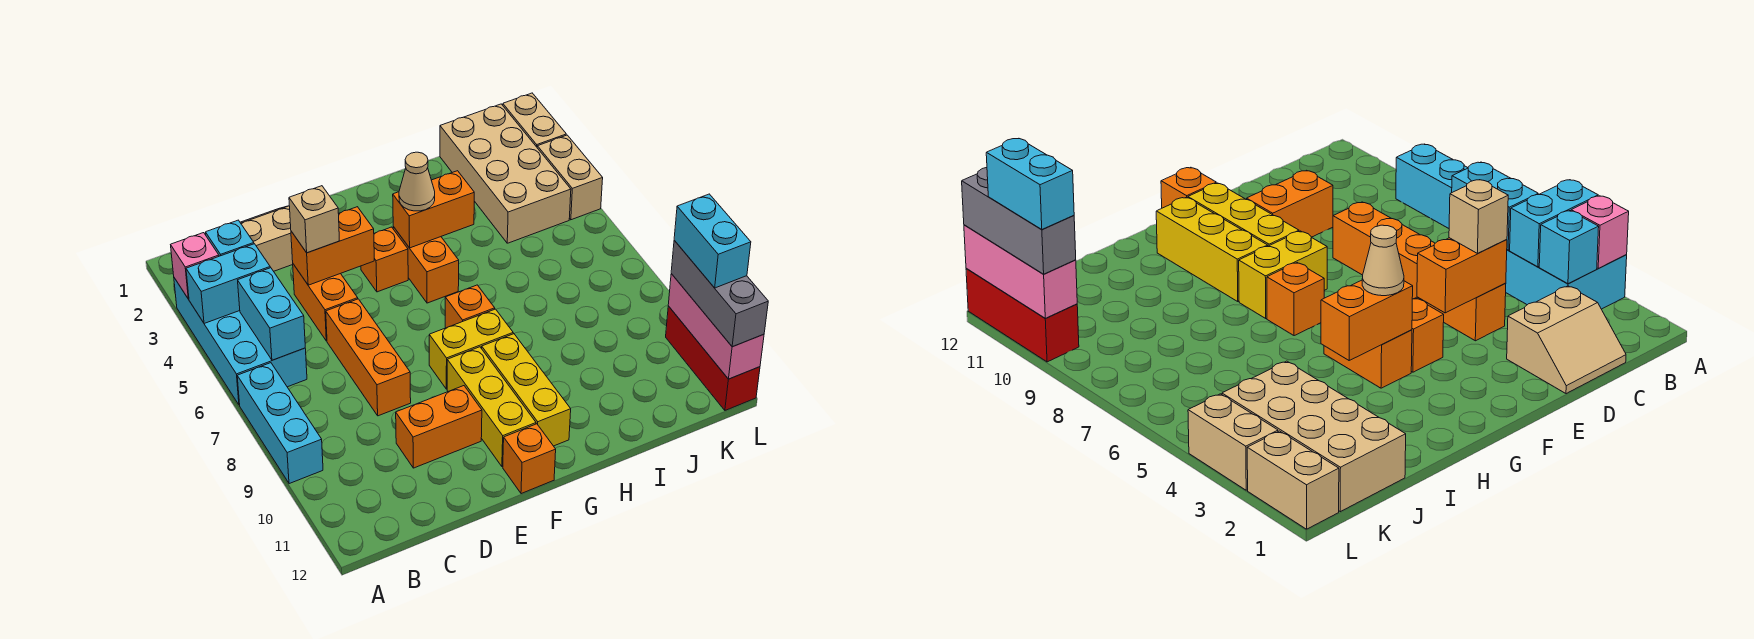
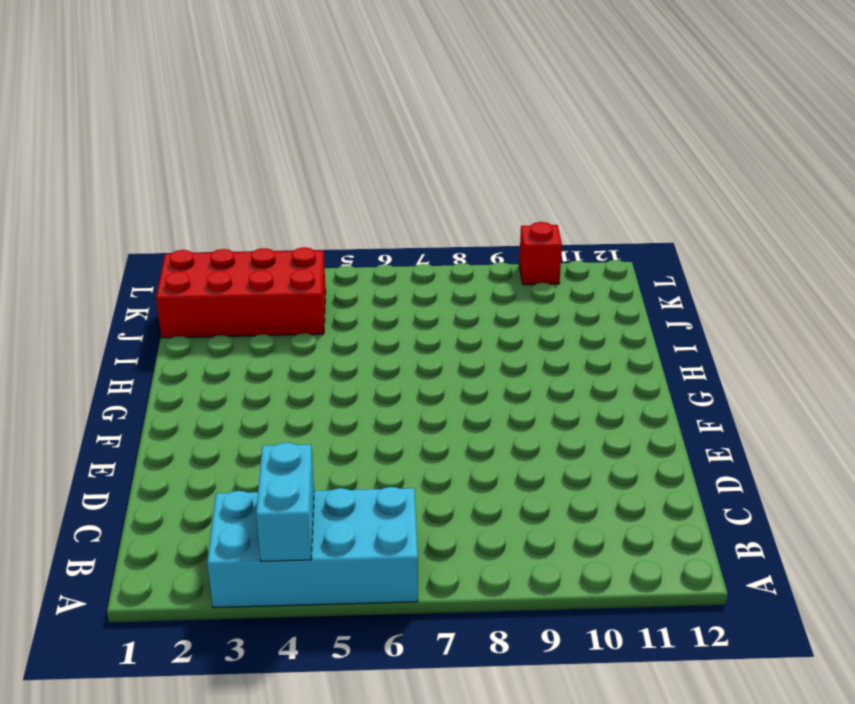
red 2x4 brick [156,247,326,338] -> tan 2x4 brick [440,104,571,243]
red 1x1 brick [519,222,562,285] -> red 1x3 brick [666,306,760,410]
none -> cyan 1x3 brick [237,363,323,484]
none -> tan 2x2 slope [240,206,293,271]
none -> orange 1x2 brick [293,264,358,341]

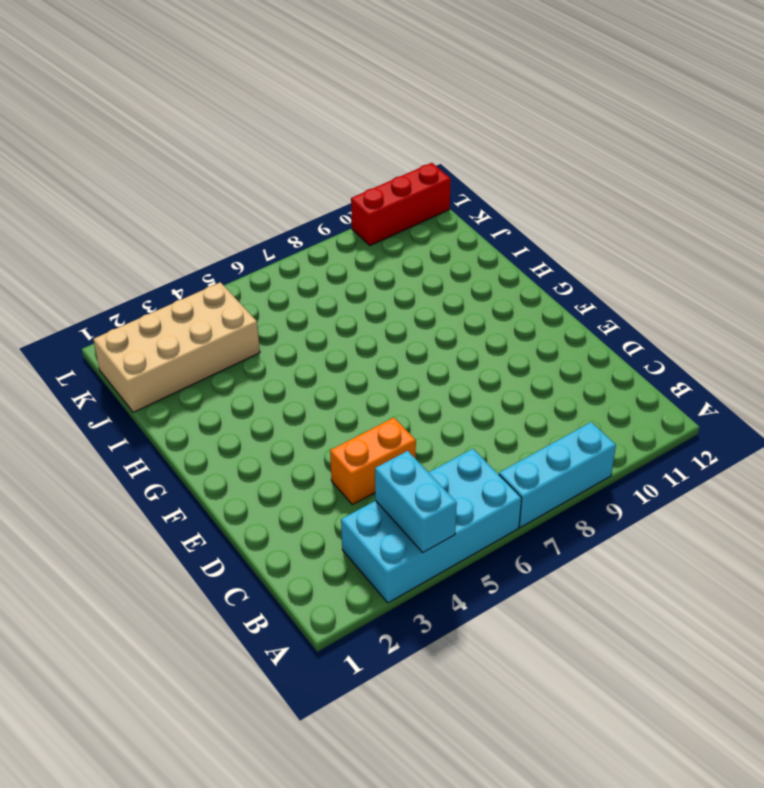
none -> tan 2x2 slope [240,206,293,271]
none -> orange 1x3 brick [326,299,411,416]
none -> orange 1x2 brick [396,386,482,468]

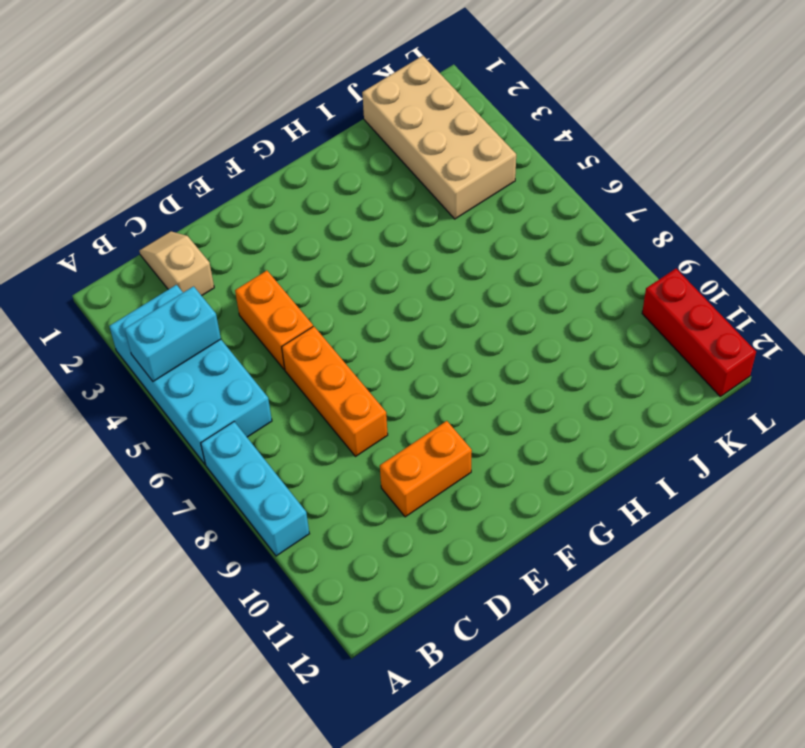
tan 1x2 slope [140,232,214,296] -> tan 2x2 slope [240,206,293,271]
none -> orange 1x1 brick [361,227,408,292]
none -> yellow 1x2 brick [429,309,513,389]
none -> yellow 1x3 brick [447,347,536,467]

